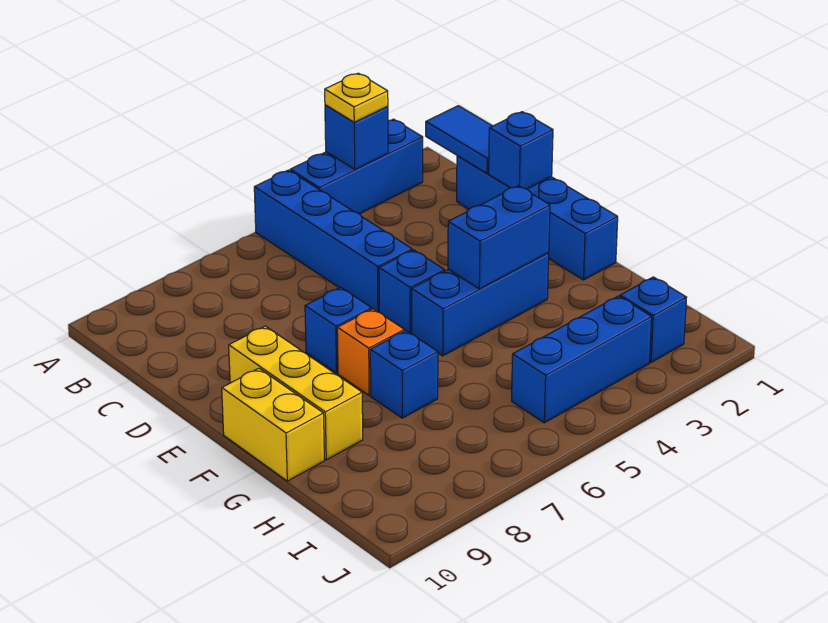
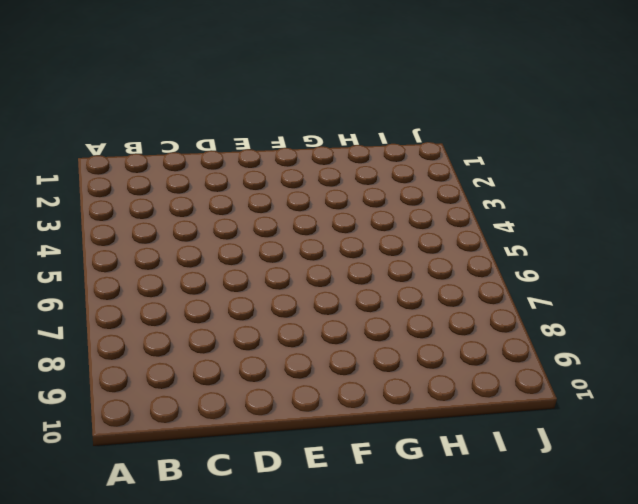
none -> blue 1x3 brick [290,119,423,214]
none -> blue 1x4 brick [254,170,412,312]
none -> blue 1x4 brick [457,156,618,280]

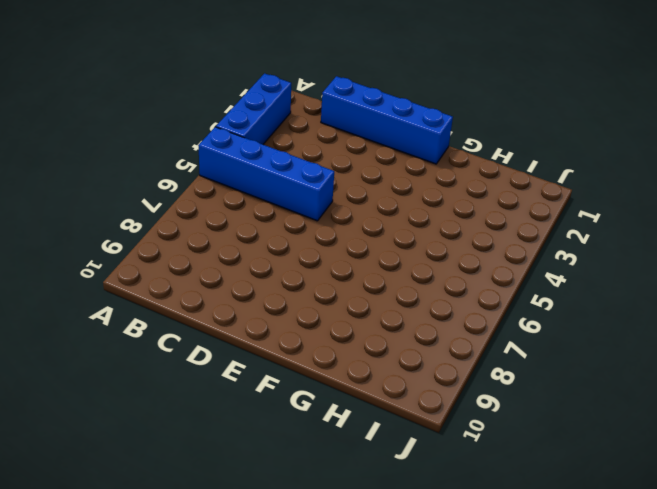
none -> blue 1x1 brick [379,250,445,334]
none -> blue 1x1 brick [305,287,371,373]
none -> yellow 1x3 brick [229,326,363,460]

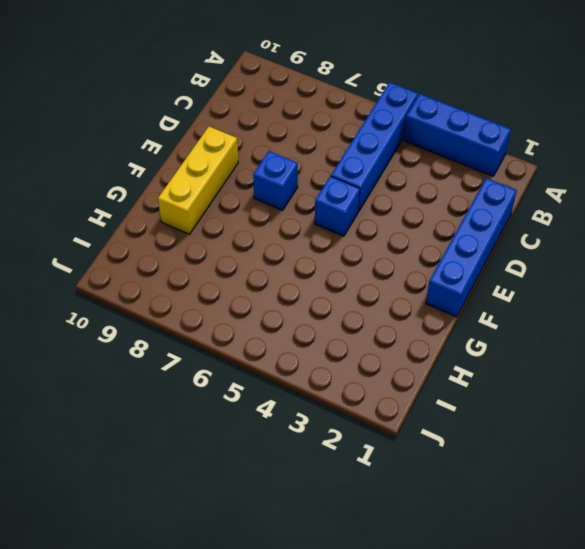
none -> blue 1x3 brick [412,253,549,356]
none -> orange 1x1 brick [337,309,404,395]
none -> yellow 1x2 brick [222,368,324,481]

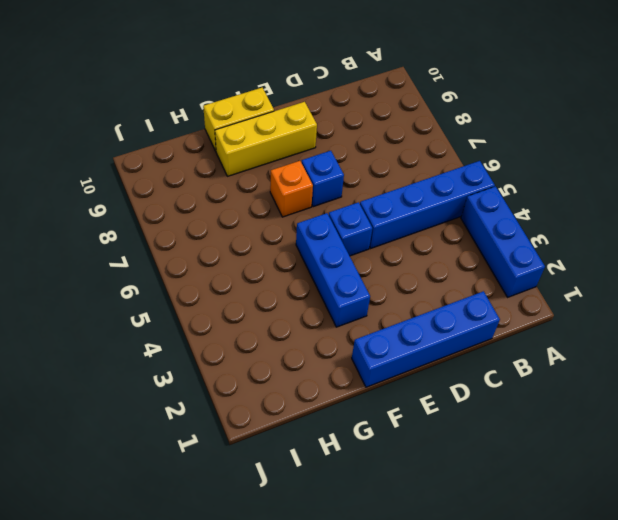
none -> blue 1x1 brick [370,331,438,418]
none -> blue 1x1 brick [620,277,687,362]
none -> blue 1x3 brick [512,296,652,423]

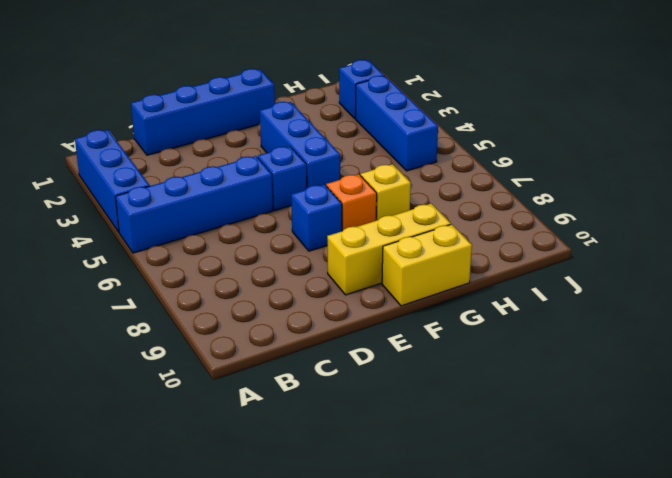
yellow 1x1 brick [361,164,411,221] -> blue 1x1 brick [370,331,438,418]
none -> blue 1x1 brick [325,105,388,169]
none -> blue 1x2 tile [426,106,492,173]
none -> blue 1x1 brick [489,112,553,189]

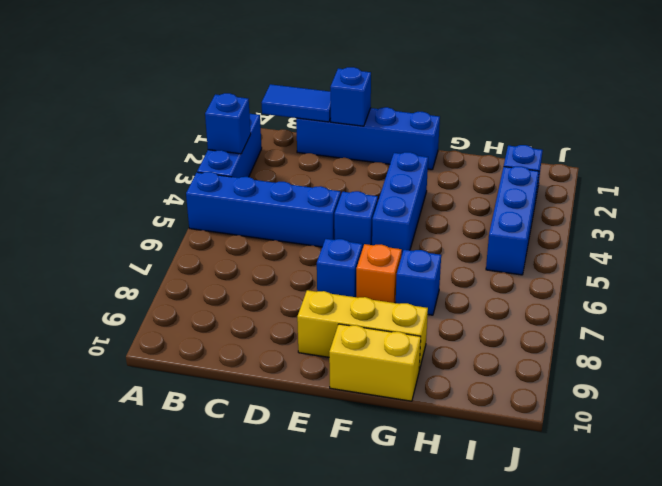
none -> blue 1x2 brick [448,186,550,289]
none -> yellow 1x1 plate [325,73,388,122]

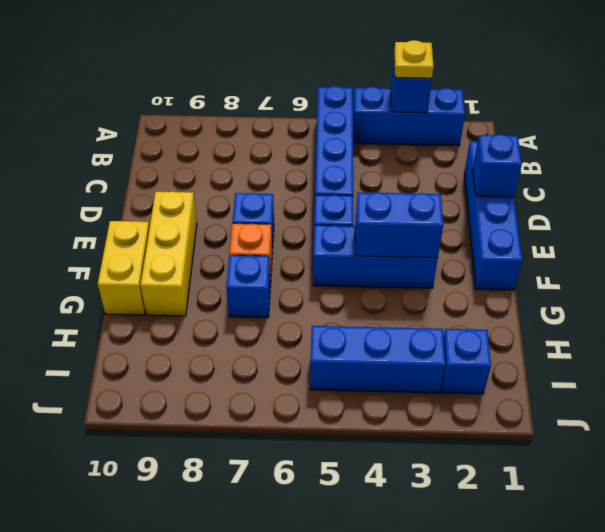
none -> blue 1x2 tile [426,106,492,173]

